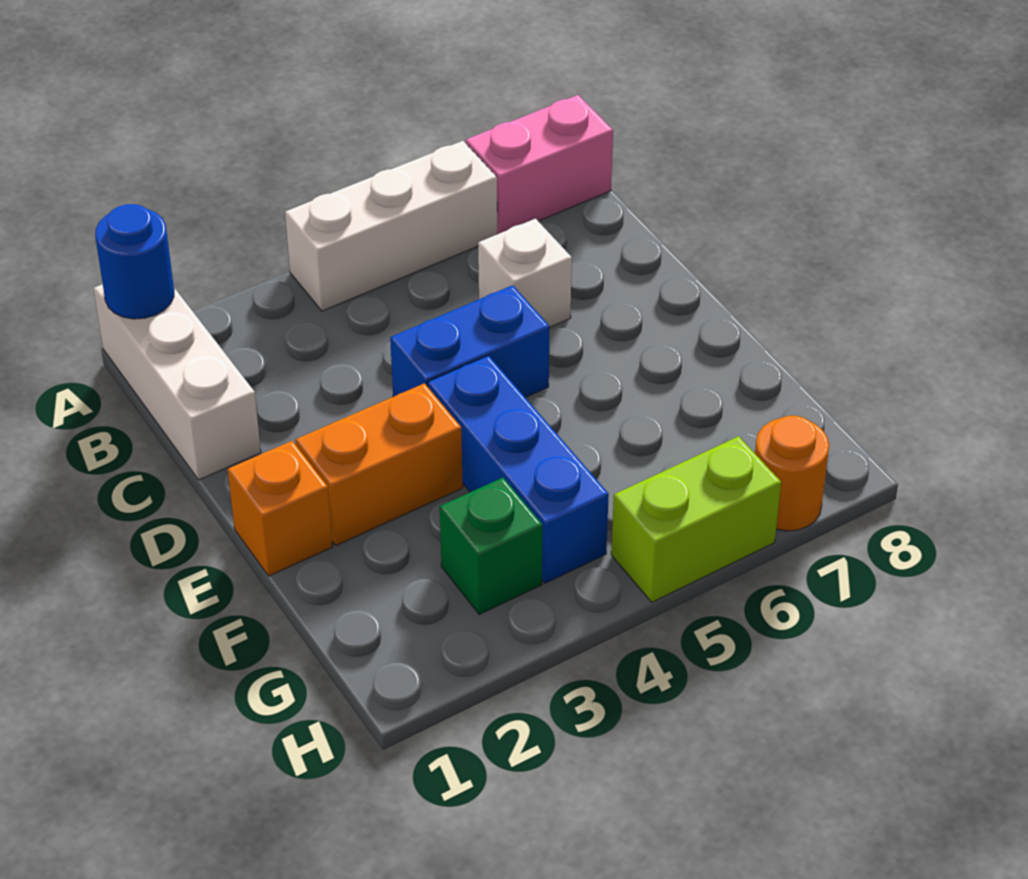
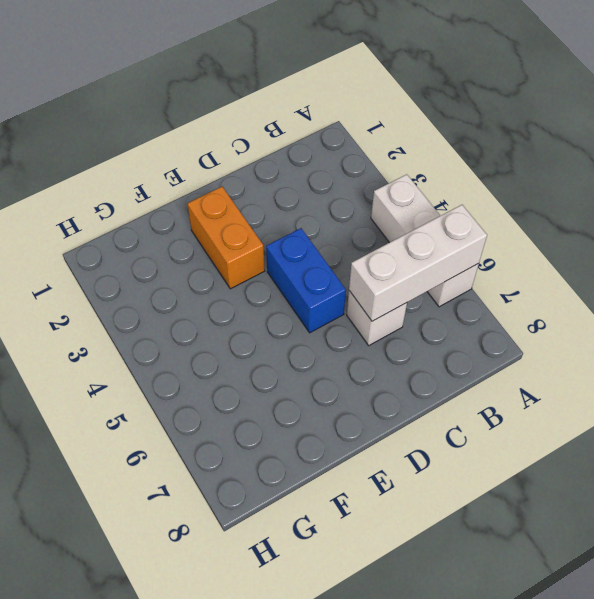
white 1x3 brick [349,205,487,321] -> white 1x3 brick moved to [94,284,261,480]
none -> pink 1x2 brick [466,95,613,234]
none -> orange 1x1 brick [228,441,332,576]
none -> blue 1x3 brick [428,356,609,583]

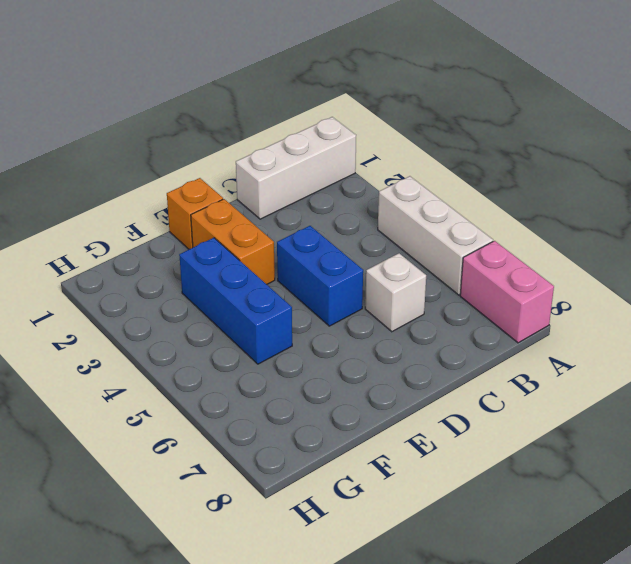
blue 1x3 brick [179,238,292,364] -> blue 1x3 brick turned to [428,356,609,583]
none -> green 1x1 brick [440,478,543,614]
none -> lime 1x2 brick [611,436,781,602]
none -> orange 1x1 round brick [755,416,829,531]

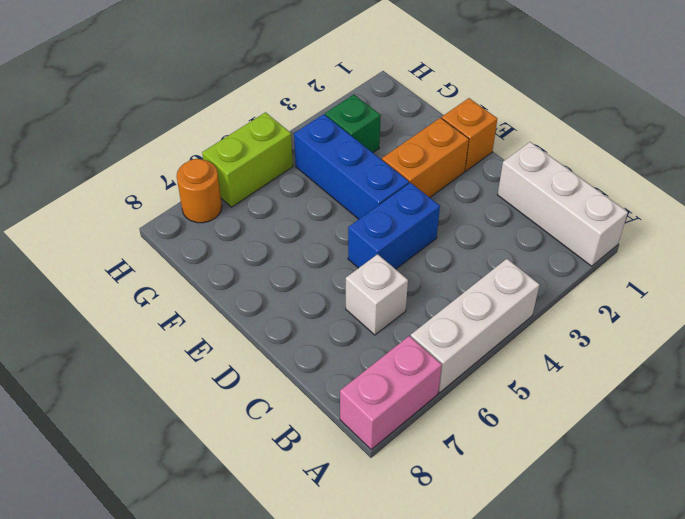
none -> blue 1x1 round brick [95,204,174,319]

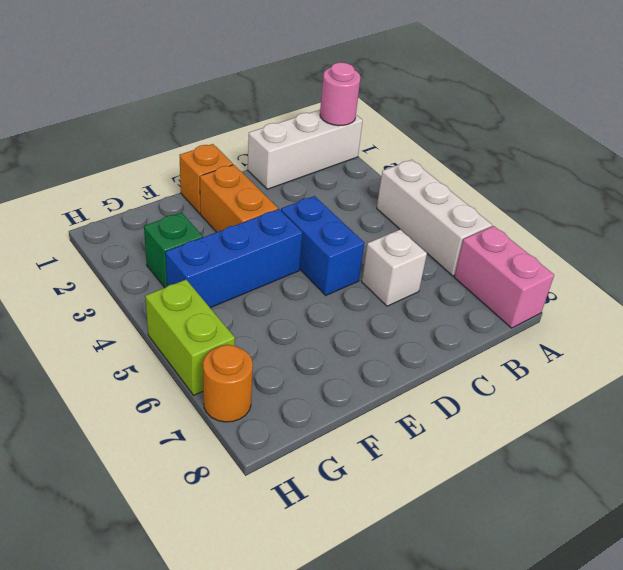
pink 1x1 round brick [320,63,360,126] -> blue 1x1 round brick [95,204,174,319]

